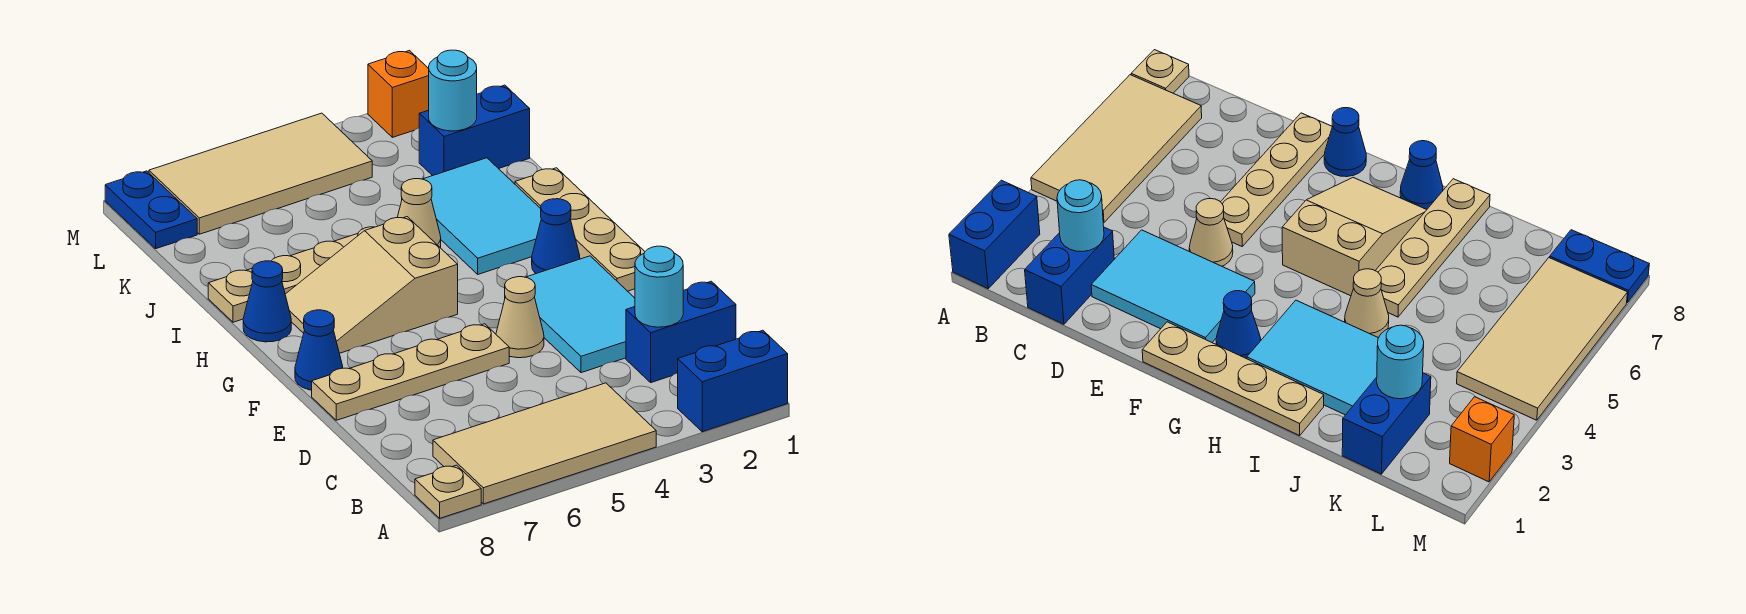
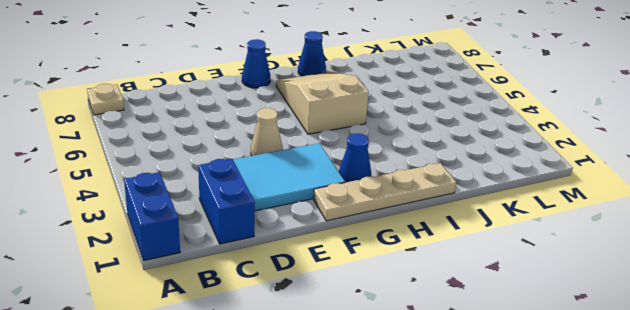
none -> tan 2x4 tile [433,383,656,504]
none -> tan 1x4 plate [312,324,509,420]
none -> cyan 2x3 tile [423,158,541,274]

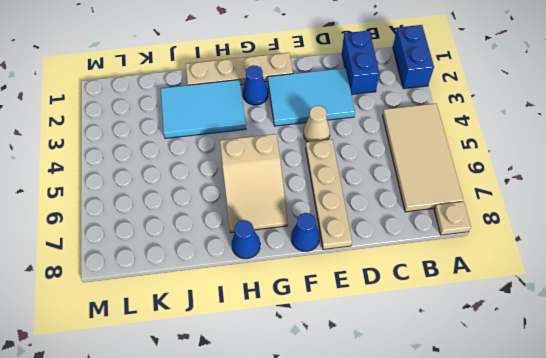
none -> tan 1x1 cone [397,179,441,248]
none -> tan 1x4 plate [208,227,374,322]
none -> blue 1x2 brick [419,85,530,176]

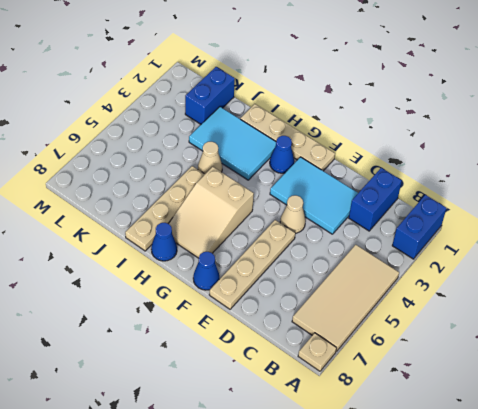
none -> tan 2x4 tile [149,113,372,234]
none -> blue 1x2 plate [105,171,197,249]
none -> orange 1x1 brick [368,51,429,137]

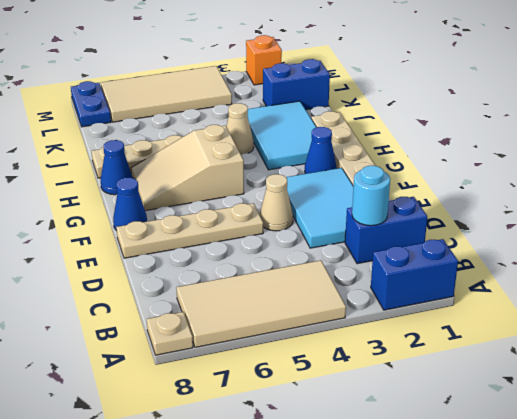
none -> cyan 1x1 round brick [429,50,477,131]

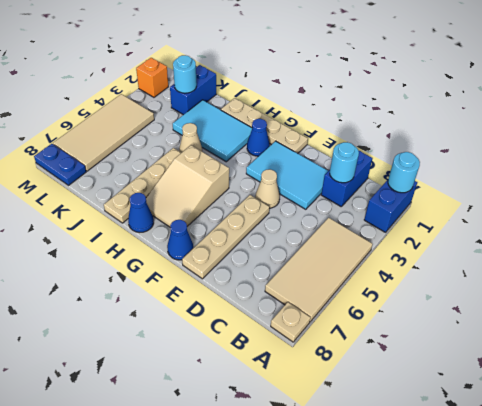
cyan 1x1 round brick [388,152,420,193] -> none

